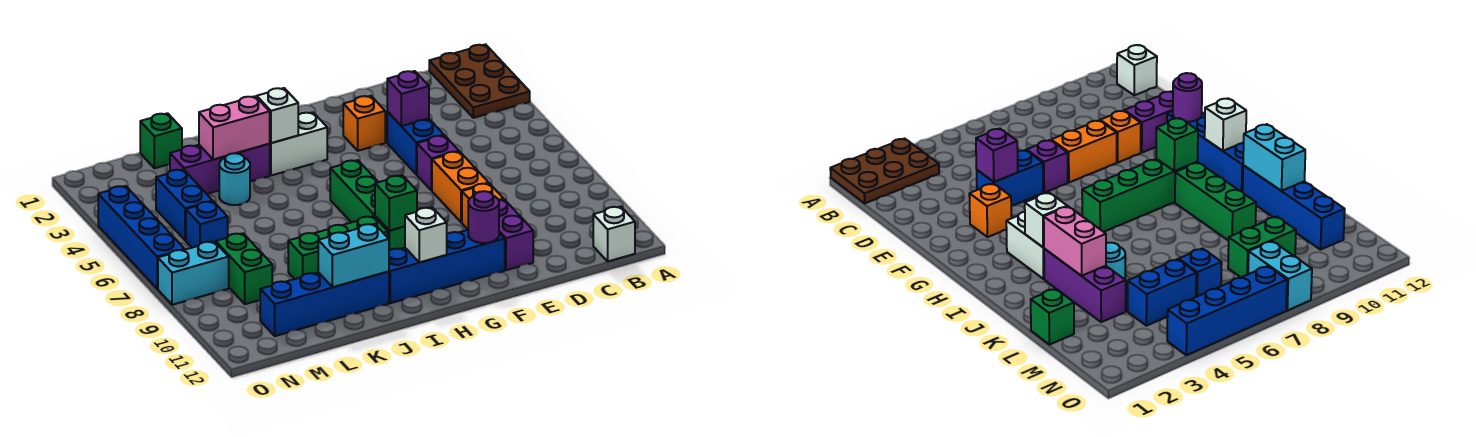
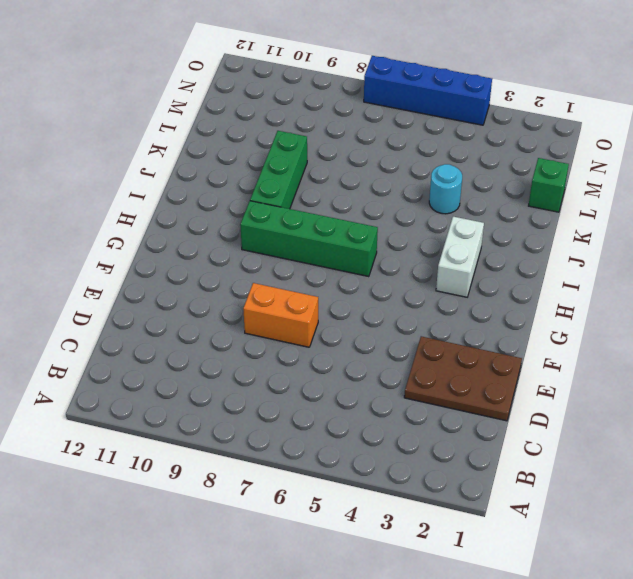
brown 2x3 plate [404,336,522,421] -> brown 2x3 plate moved to [429,44,530,118]
none -> white 1x1 brick [593,207,635,261]
none -> blue 1x2 brick [387,112,444,175]
none -> purple 1x1 brick [417,135,459,190]

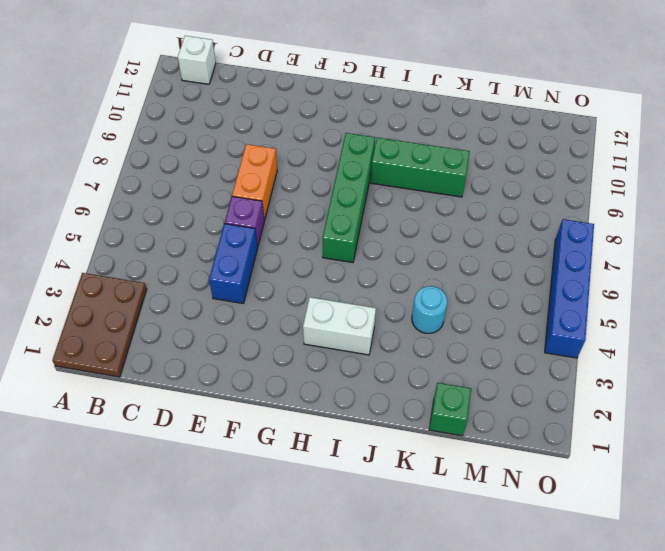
none -> orange 1x1 brick [462,183,503,229]
none -> purple 1x2 brick [499,199,533,270]
none -> orange 1x1 brick [343,96,385,151]

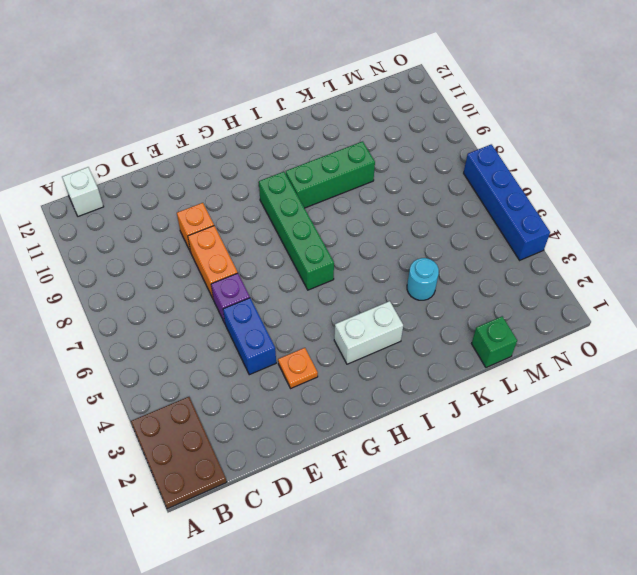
orange 1x1 plate [278,348,318,388] -> orange 1x1 brick [343,96,385,151]
none -> purple 1x2 brick [499,199,533,270]
none -> blue 1x4 brick [389,230,505,303]
none -> purple 1x3 brick [170,144,270,194]

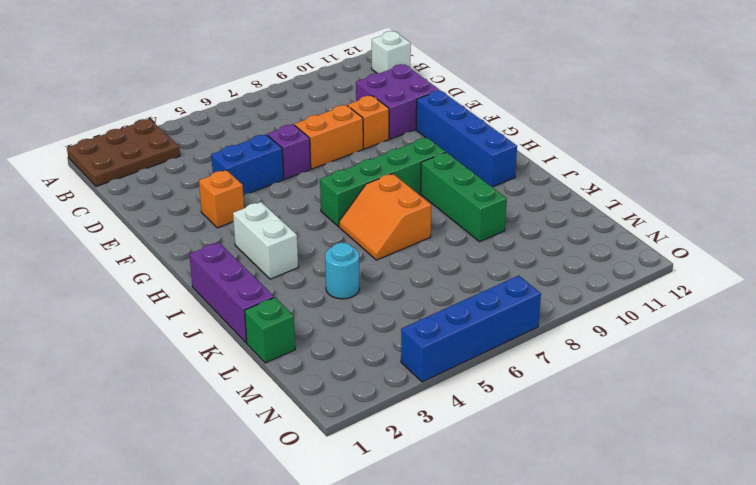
purple 2x2 brick [356,64,440,139] -> purple 1x2 brick [499,199,533,270]
purple 1x3 brick [189,242,274,343] -> purple 1x3 brick moved to [170,144,270,194]
orange 2x2 slope [339,174,431,260] -> none
none -> blue 1x4 brick [260,271,389,336]
none -> blue 1x2 brick [156,169,213,240]
none -> blue 1x1 brick [186,201,228,248]

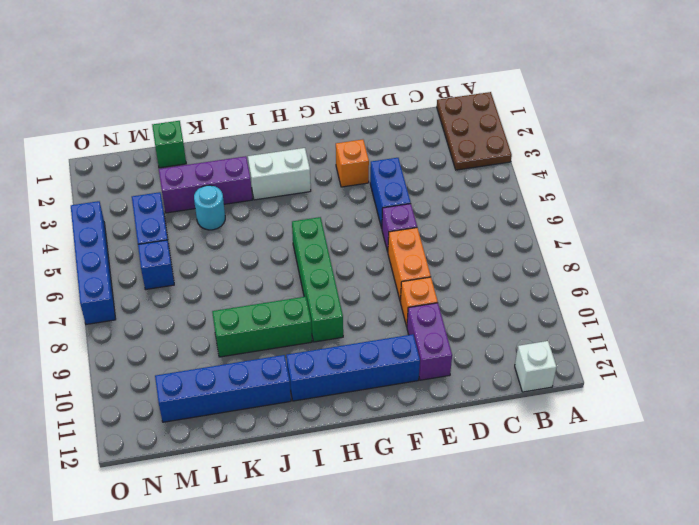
none -> green 1x2 brick [216,233,272,304]
none -> cyan 1x2 brick [158,242,229,305]
none -> purple 1x1 brick [387,71,429,126]

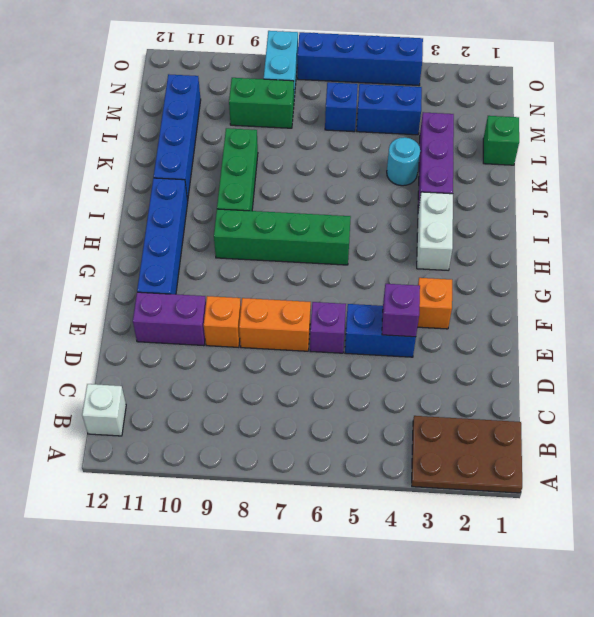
none -> purple 1x1 round brick [468,191,499,243]
none -> green 1x1 brick [375,176,417,231]
none -> white 1x1 brick [405,207,447,262]

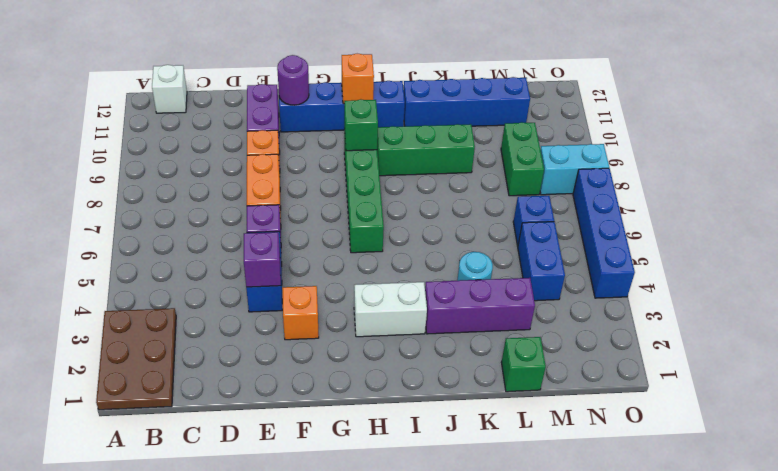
orange 1x1 brick [342,54,374,104] -> white 1x1 brick [405,207,447,262]
none -> white 1x1 brick [257,88,298,143]
none -> pink 1x2 brick [199,96,270,160]
none -> cyan 1x2 brick [318,224,389,287]

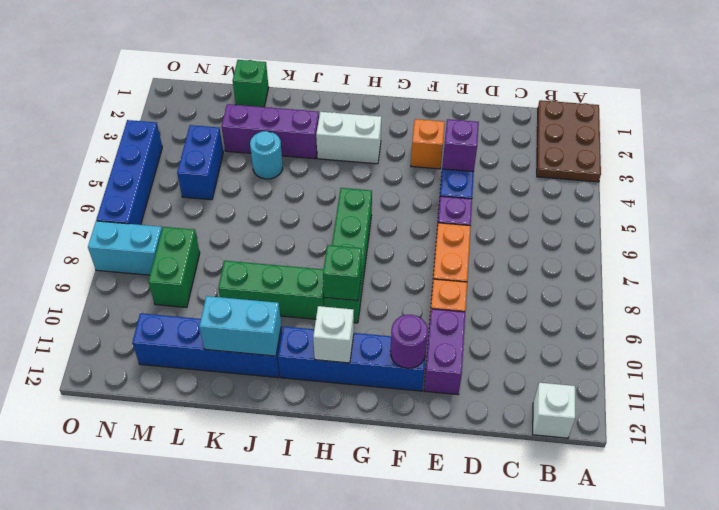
none -> blue 1x1 brick [186,201,228,248]
none -> white 1x1 brick [257,88,298,143]
none -> pink 1x2 brick [199,96,270,160]

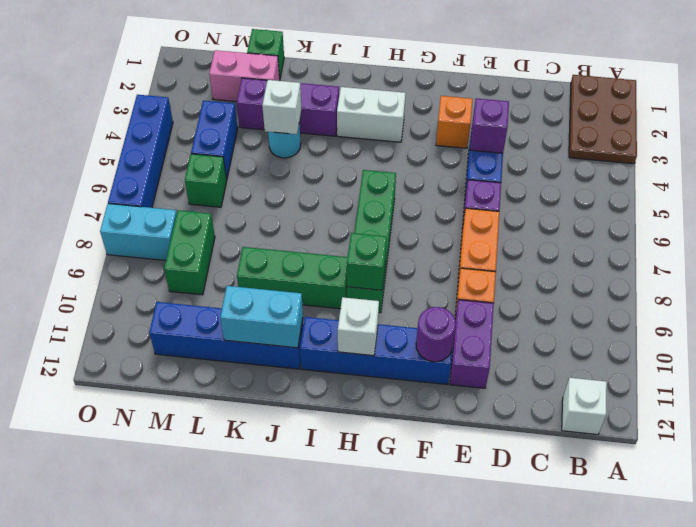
white 1x1 brick [262,80,301,134] -> white 1x1 brick moved to [257,88,298,143]
pink 1x2 brick [209,50,280,102] -> pink 1x2 brick moved to [199,96,270,160]
green 1x1 brick [185,154,227,207] -> blue 1x1 brick [186,201,228,248]

